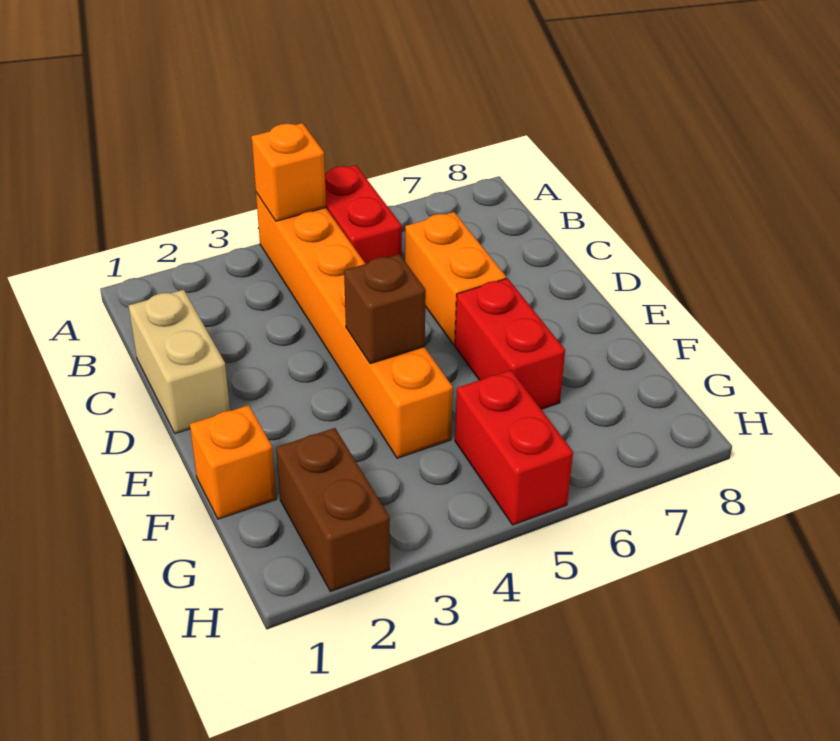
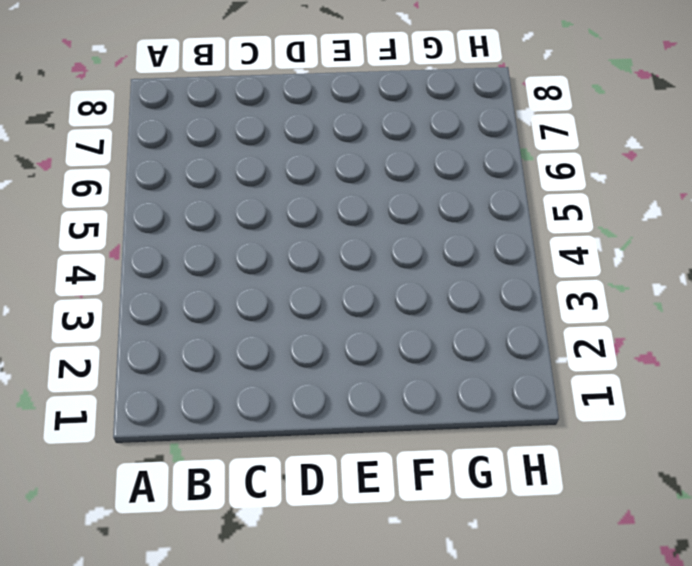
none -> orange 1x6 brick [256,193,453,458]
none -> red 1x2 brick [325,165,402,264]

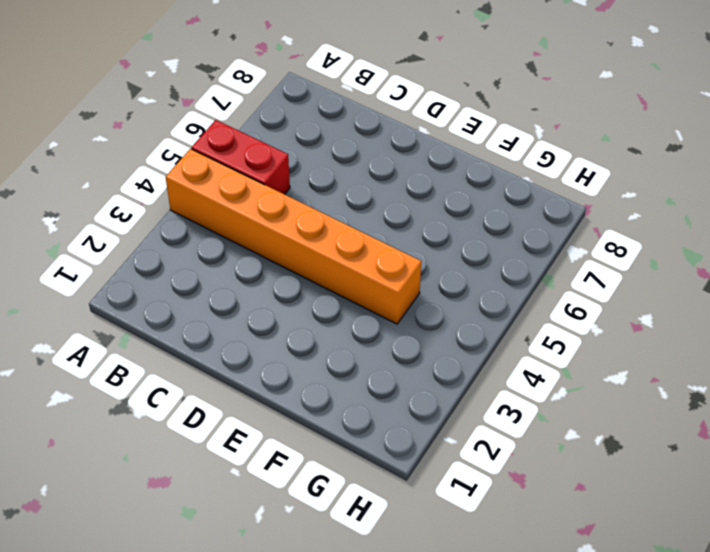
none -> tan 1x2 brick [129,290,230,434]
none -> orange 1x2 brick [405,212,506,345]

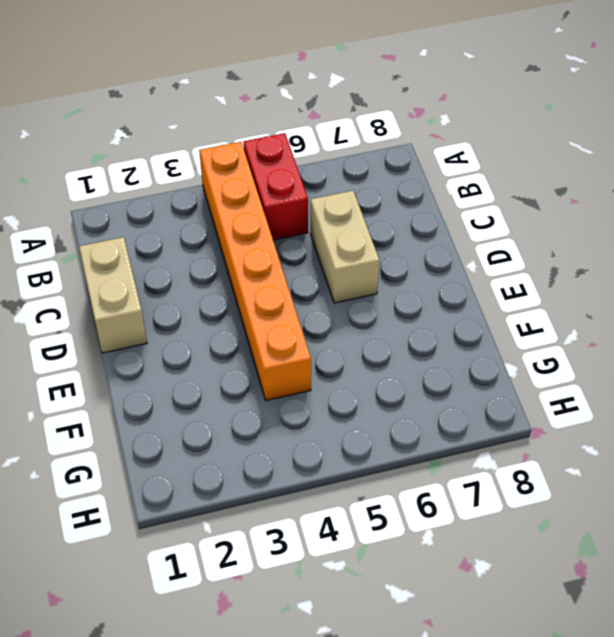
tan 1x2 brick [311,191,379,303] -> orange 1x2 brick [405,212,506,345]
none -> red 1x2 brick [455,278,565,409]
none -> orange 1x1 brick [190,405,276,519]

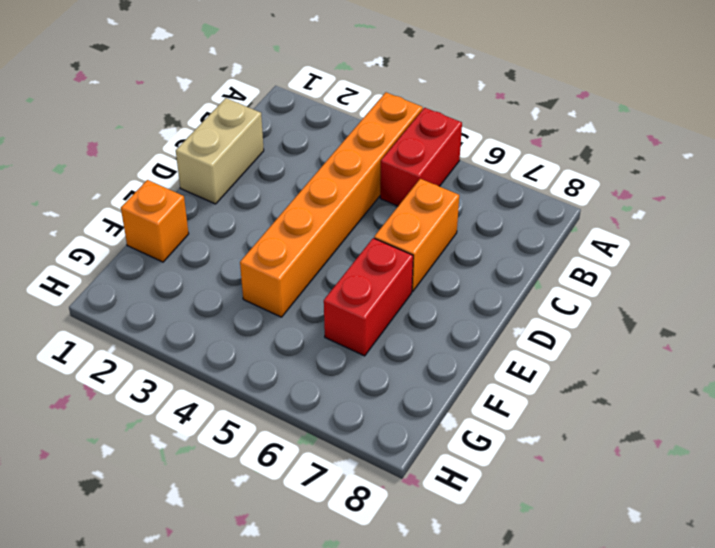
none -> brown 1x2 brick [276,428,390,592]
none -> red 1x2 brick [455,370,573,525]

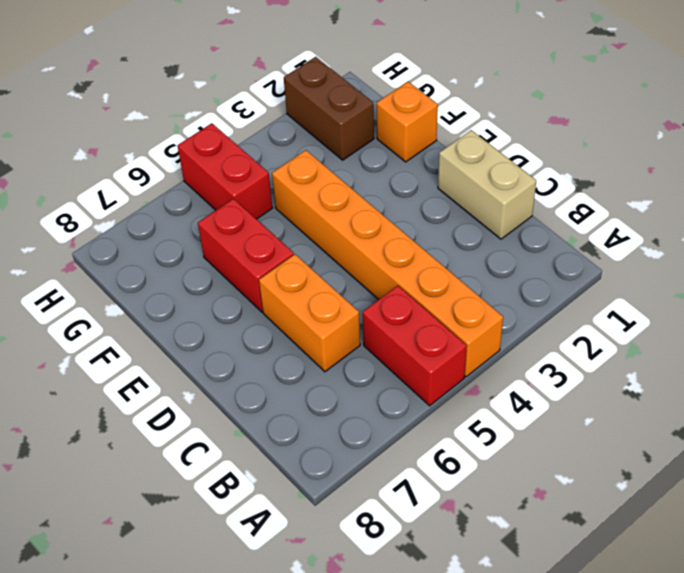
none -> orange 1x1 brick [252,123,326,221]
none -> brown 1x1 brick [344,254,426,364]

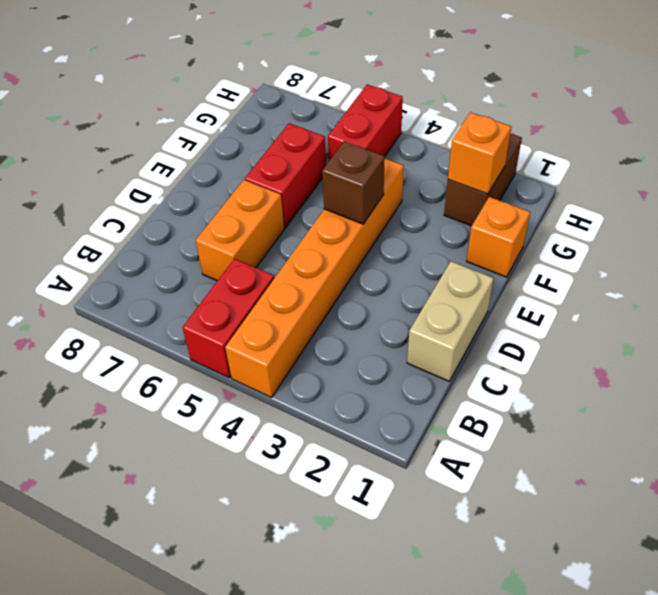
orange 1x1 brick [448,112,511,194] -> orange 1x1 brick moved to [252,123,326,221]

